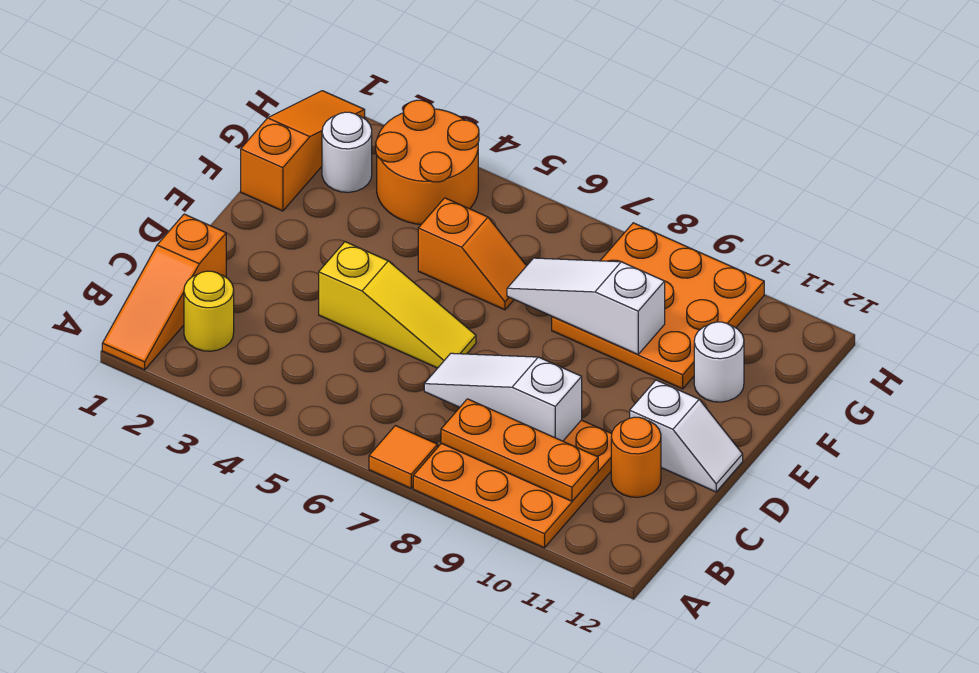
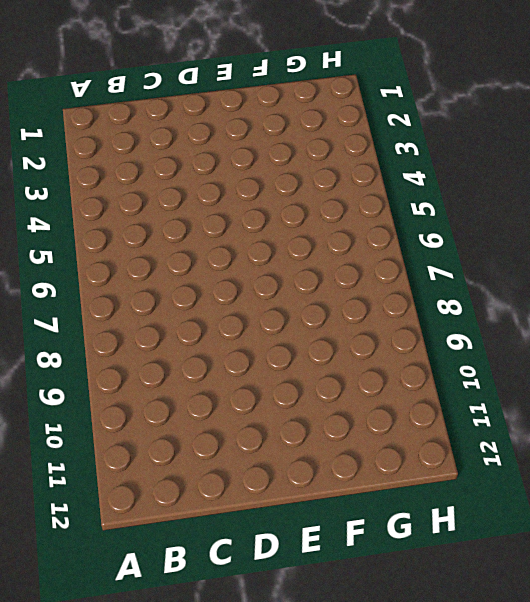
none -> orange 1x3 slope [102,214,226,370]
none -> orange 1x1 tile [369,426,438,488]
none -> orange 3x3 plate [413,420,612,548]

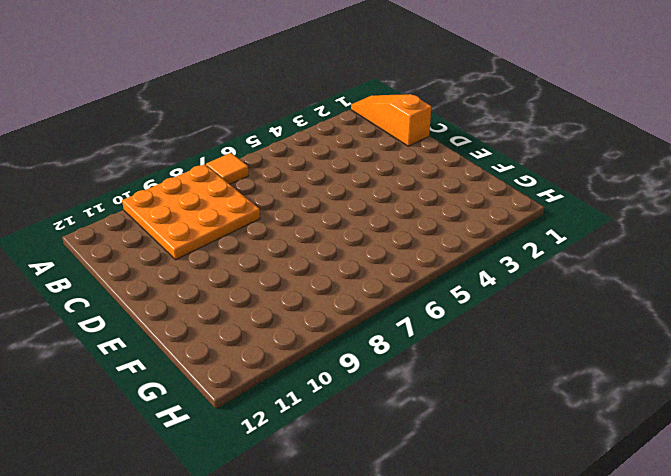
none -> yellow 1x1 round brick [184,271,234,351]
none -> orange 1x1 round brick [611,417,661,497]
none -> yellow 1x3 slope [319,242,476,368]

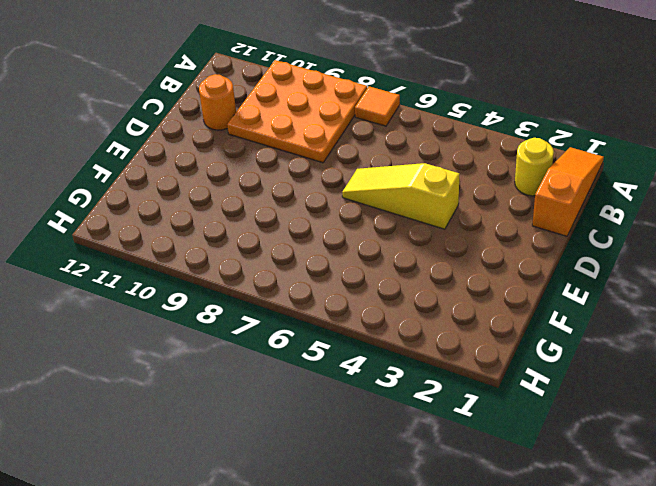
none -> white 1x2 slope [630,380,743,492]
none -> orange 1x3 slope [241,91,365,211]
none -> orange 1x2 slope [418,198,526,310]

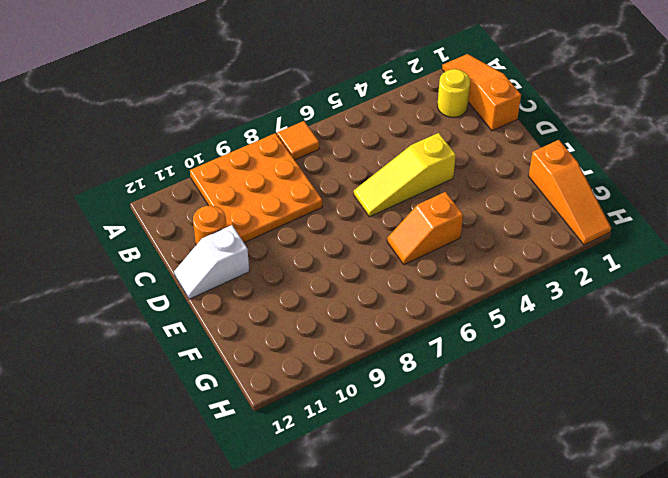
none -> orange 3x3 plate [552,223,764,389]
none -> white 1x1 round brick [694,322,744,402]
none -> white 1x1 round brick [322,112,372,192]

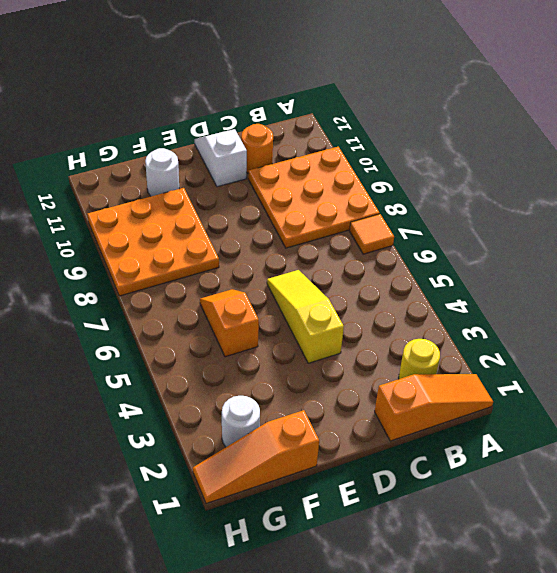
none -> orange 2x2 round brick [376,100,479,224]
none -> orange 1x3 plate [441,399,598,501]
none -> white 1x3 slope [424,353,582,441]

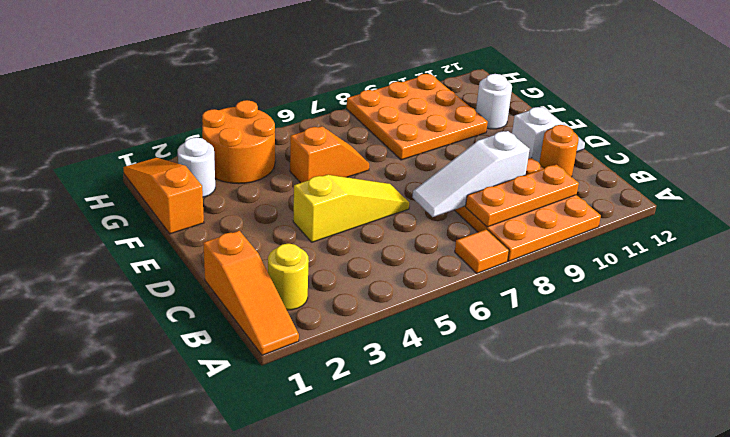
none -> white 1x3 slope [507,258,665,355]

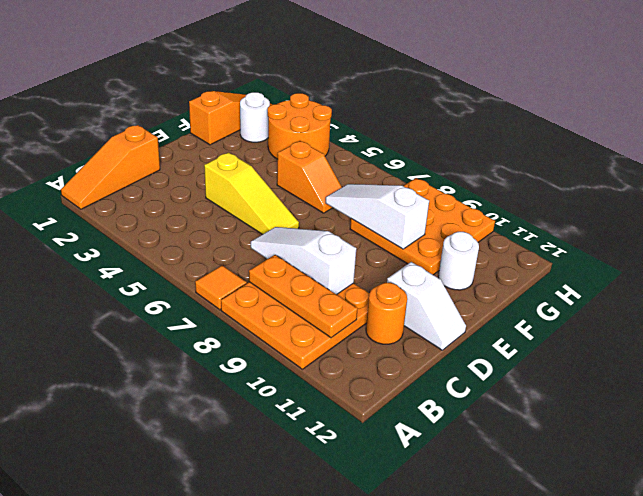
none -> yellow 1x1 round brick [184,271,234,351]

